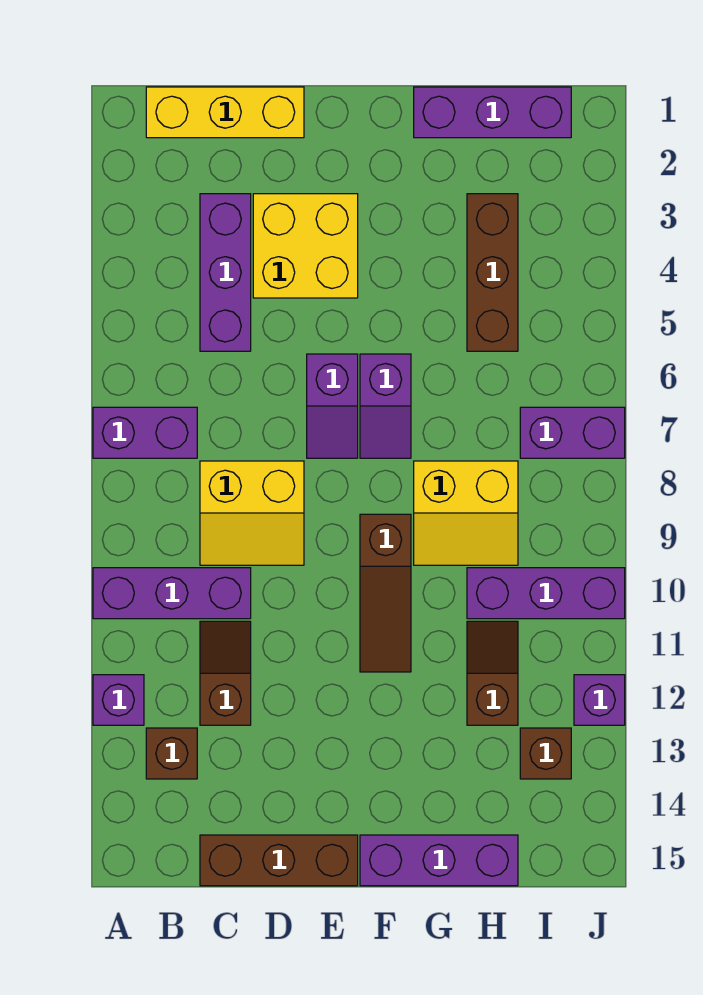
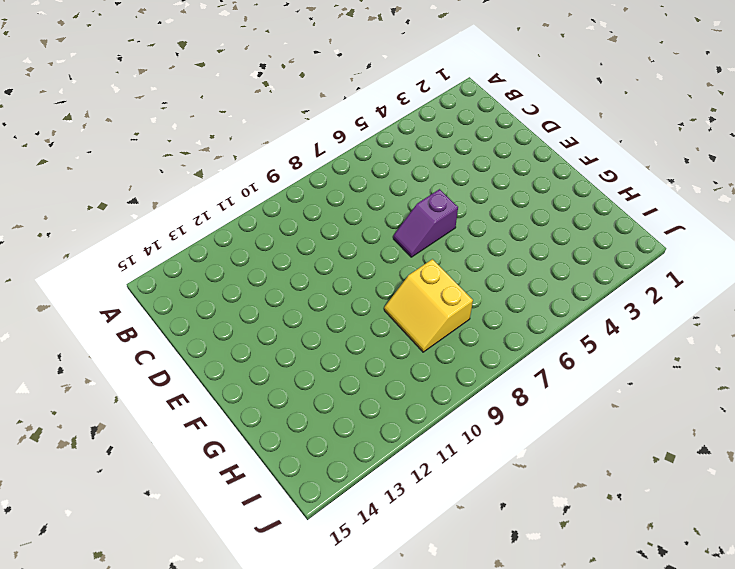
none -> purple 1x2 brick [93,407,197,458]
none -> purple 1x3 brick [93,568,251,619]
none -> purple 1x1 brick [93,675,144,725]

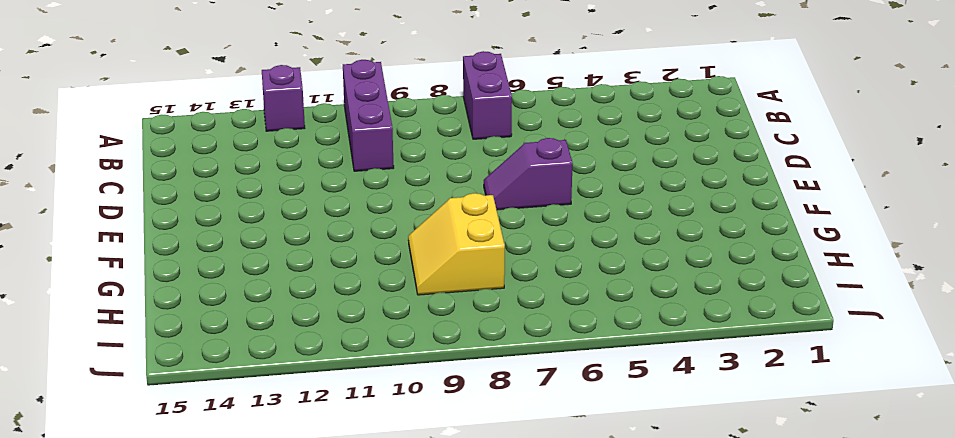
none -> yellow 1x3 brick [146,87,304,138]
none -> brown 1x1 brick [146,728,197,779]
none -> purple 1x3 brick [200,194,251,351]

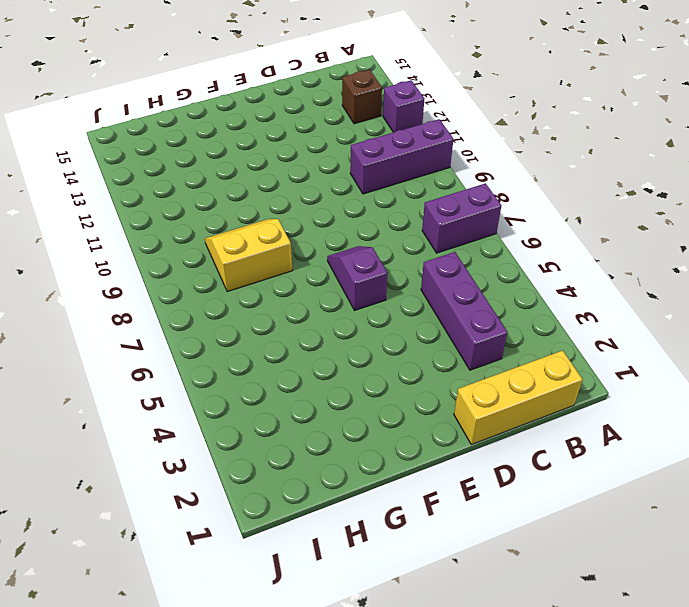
none -> yellow 2x2 slope [200,461,304,565]
none -> brown 1x2 slope [200,621,251,725]
none -> brown 1x3 brick [200,835,358,886]

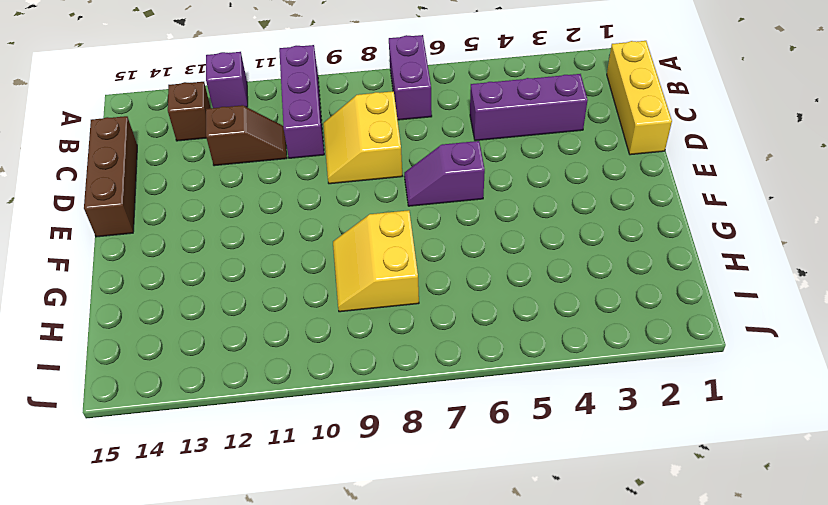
none -> yellow 2x2 brick [253,194,358,298]
none -> purple 1x2 slope [360,354,411,458]
none -> brown 1x3 slope [360,514,411,672]

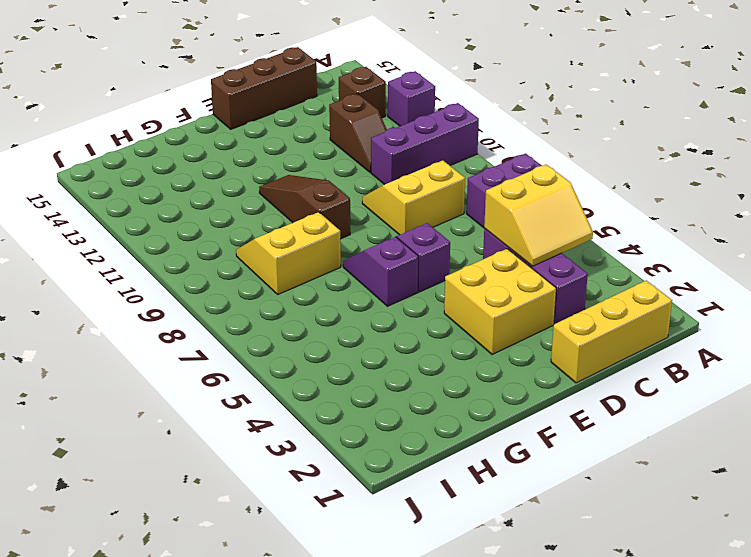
yellow 2x2 slope [484,165,593,266] -> none
none -> purple 1x3 brick [360,835,518,886]
none -> purple 1x3 brick [414,87,571,138]
none -> brown 1x3 brick [467,194,518,351]

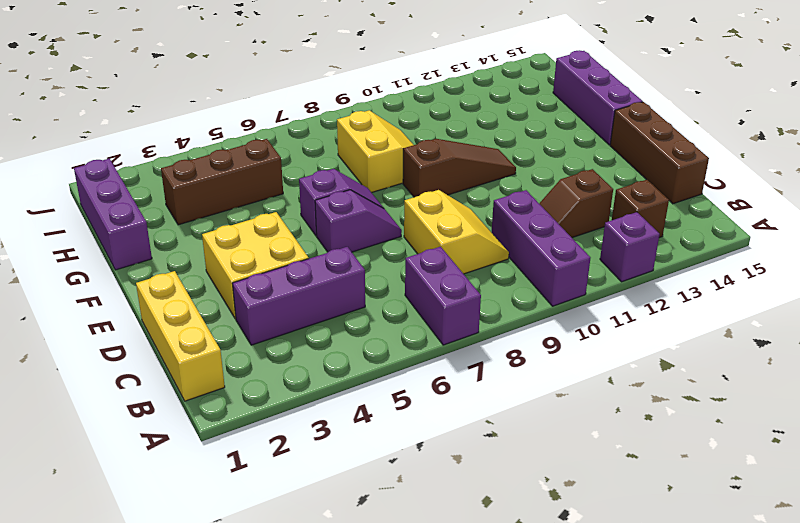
none -> purple 1x3 brick [467,568,625,619]
none -> brown 1x2 slope [467,621,518,725]
none -> purple 1x2 brick [520,407,625,458]

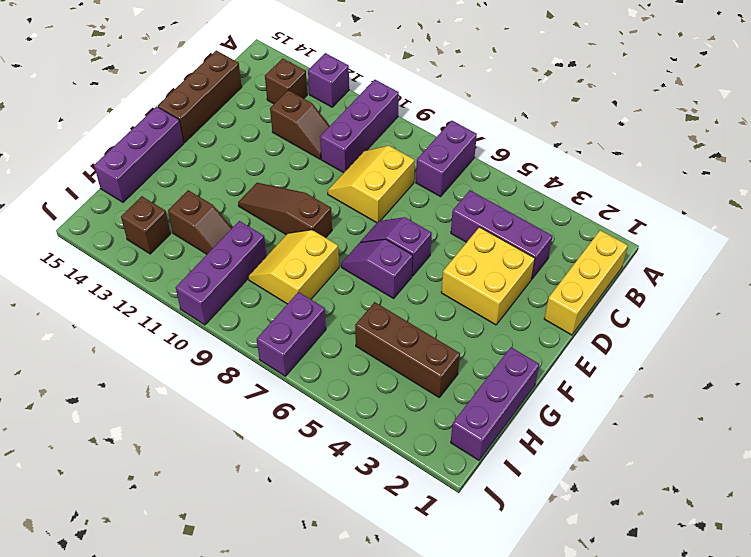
none -> purple 1x1 brick [574,675,625,725]

